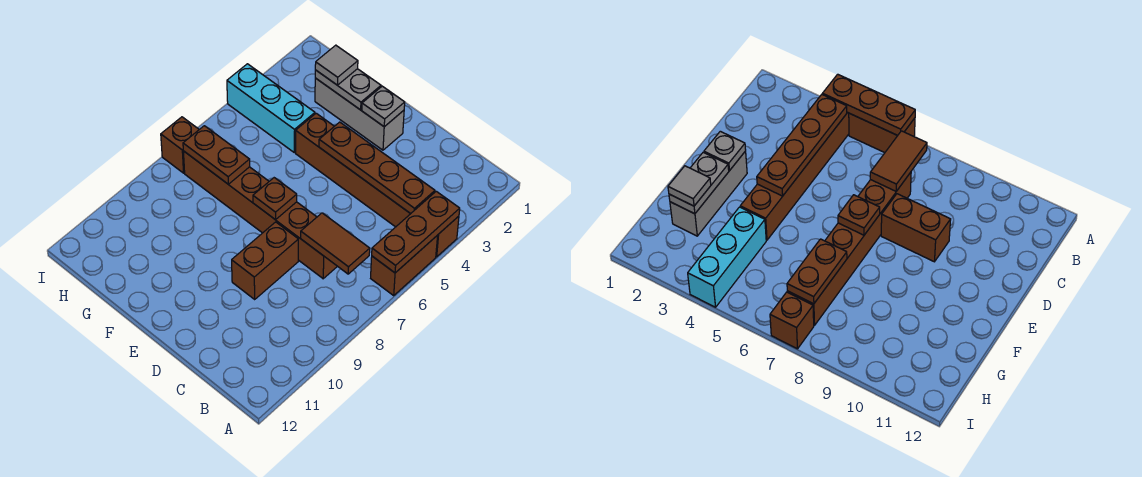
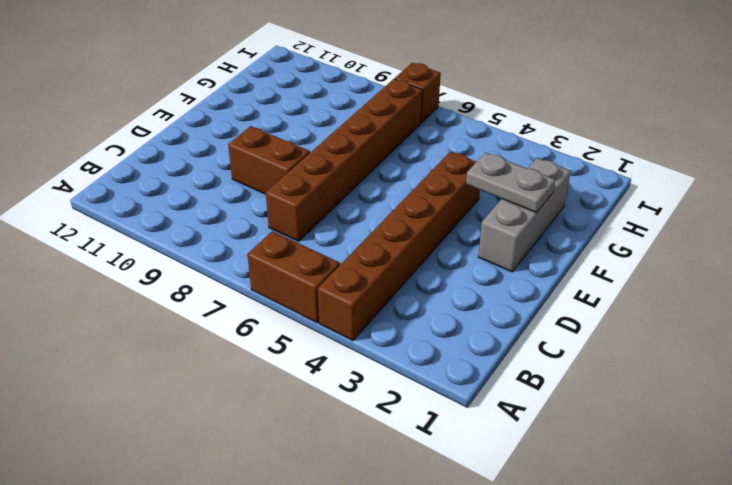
grey 1x2 plate [466,152,555,213] -> grey 1x2 plate turned to [315,69,381,110]
none -> cyan 1x3 brick [227,64,315,153]
none -> brown 1x3 plate [372,191,460,273]
none -> brown 1x4 plate [319,122,435,214]

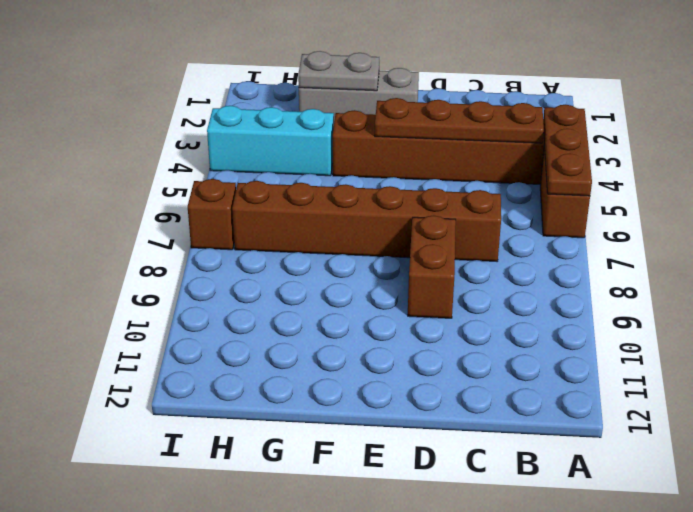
none -> brown 1x2 tile [301,213,370,274]
none -> grey 1x1 plate [362,86,405,127]
none -> brown 1x1 plate [253,178,297,220]

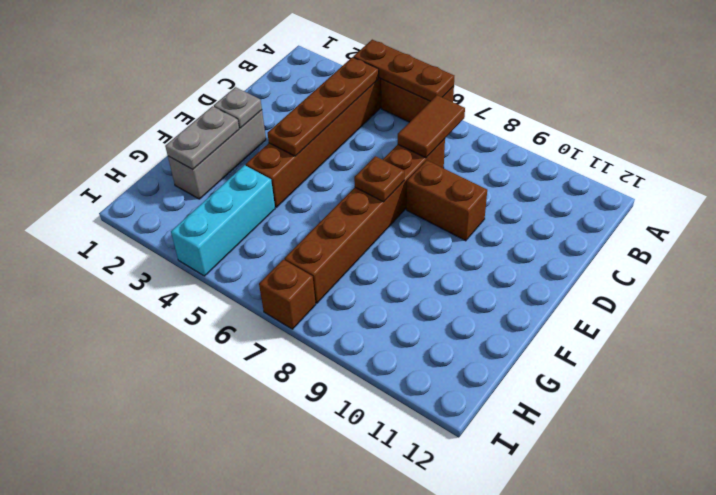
none -> brown 1x2 plate [183,126,250,184]
none -> grey 1x1 tile [315,45,358,85]

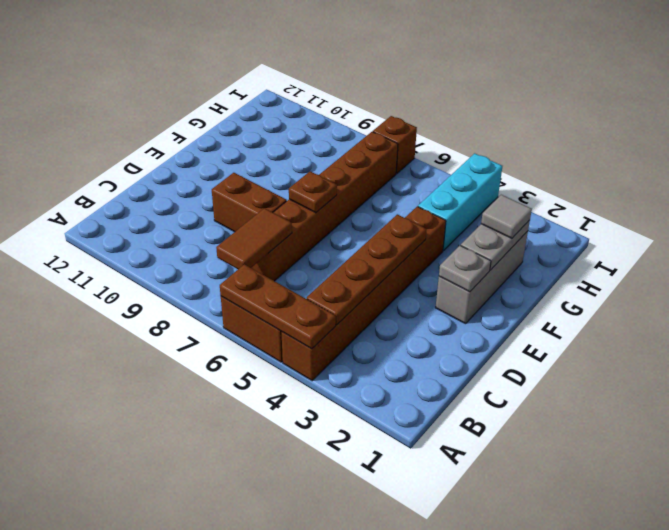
none -> brown 1x2 plate [183,126,250,184]

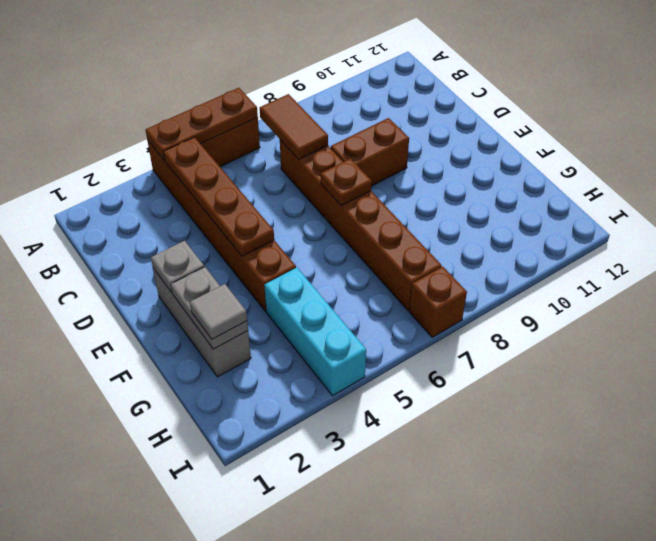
none -> brown 1x2 plate [183,126,250,184]

